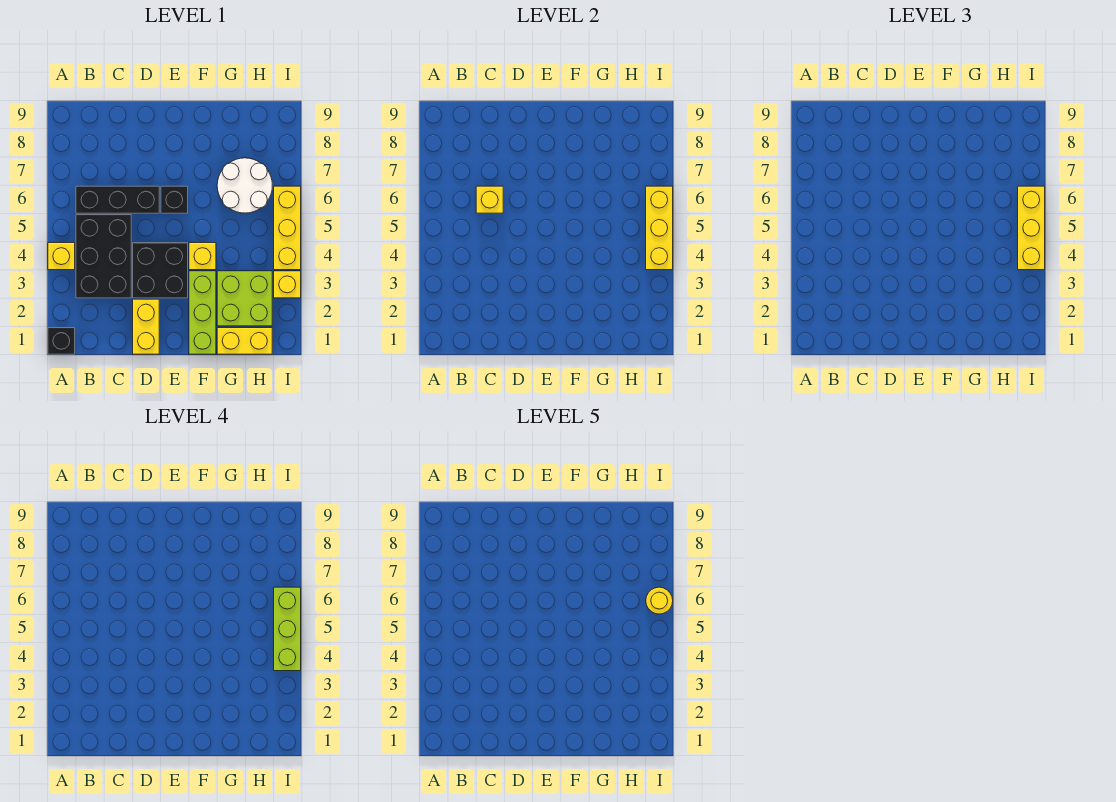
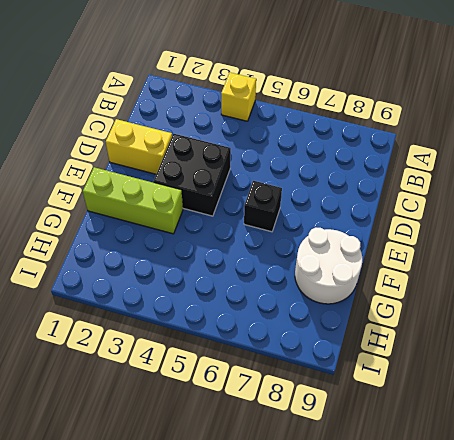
white 2x2 round brick [295,228,362,304] -> white 2x2 round brick moved to [217,158,272,213]
none -> black 1x1 brick [48,328,75,354]
none -> black 2x3 brick [76,215,131,298]
none -> black 1x3 brick [76,186,159,213]

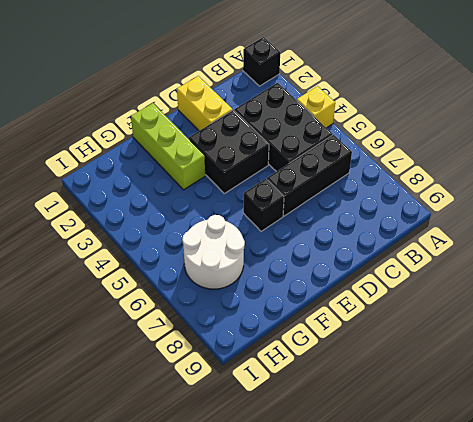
none -> yellow 1x1 brick [189,243,216,270]
none -> yellow 1x2 brick [217,328,272,354]
none -> lime 2x2 brick [217,271,272,326]

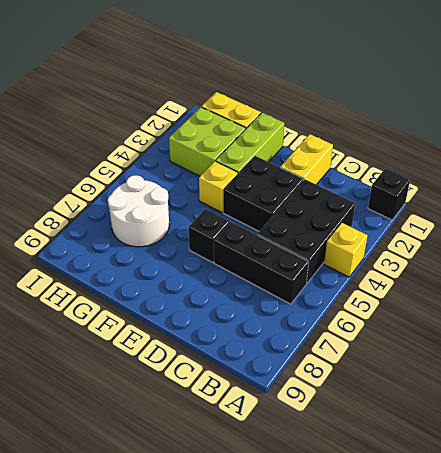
none -> yellow 1x1 brick [274,271,301,298]
none -> yellow 1x3 brick [274,186,301,270]
none -> yellow 1x1 brick [476,186,503,213]

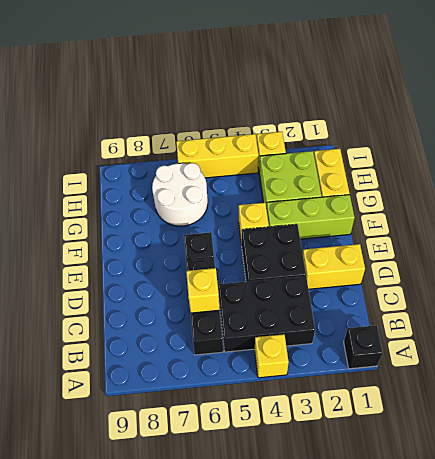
none -> yellow 1x3 brick [646,186,673,270]
none -> yellow 1x3 brick [1018,186,1045,270]
none -> lime 1x3 brick [274,587,301,671]

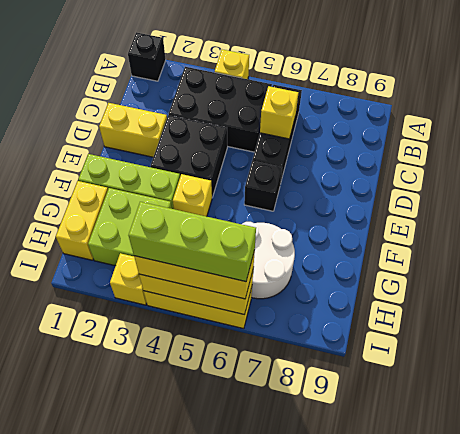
none -> yellow 1x1 round brick [646,587,673,614]

